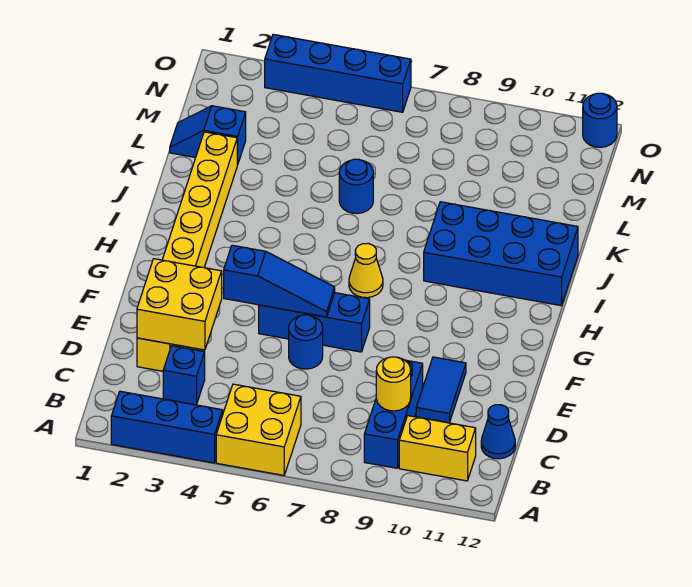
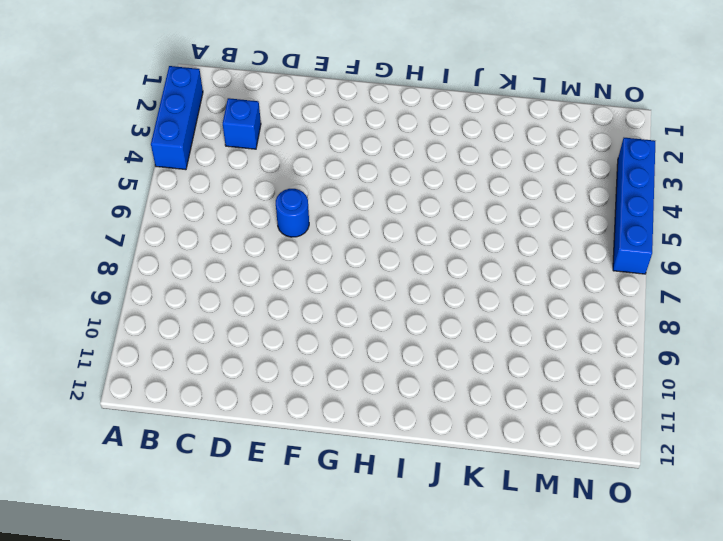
none -> yellow 2x2 brick [216,384,301,475]
none -> blue 1x3 brick [364,360,423,468]
none -> yellow 1x2 brick [399,416,476,481]

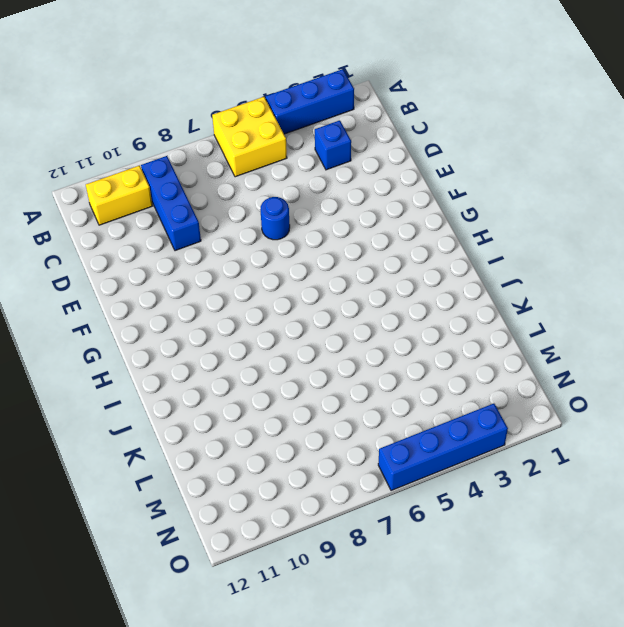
none -> blue 1x1 cone [481,405,515,459]
none -> yellow 1x8 brick [137,132,237,371]
none -> blue 1x2 tile [416,357,466,423]

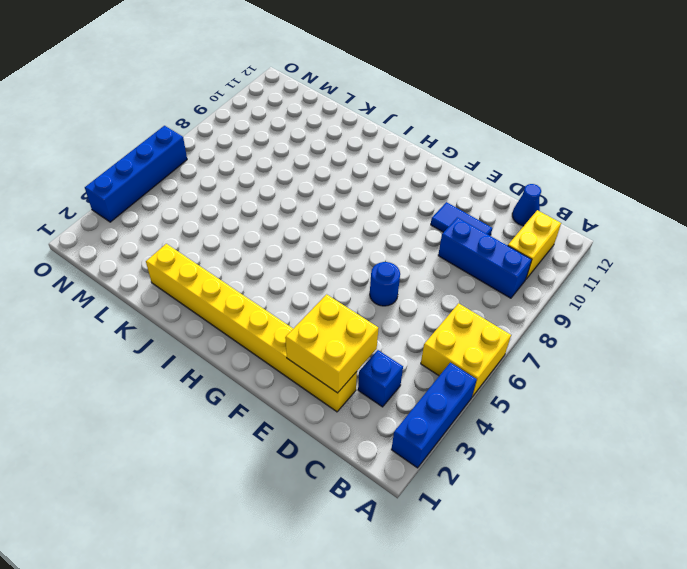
none -> blue 1x3 brick [259,293,370,352]
none -> yellow 1x1 cone [349,243,383,298]
none -> blue 2x4 brick [424,202,578,306]

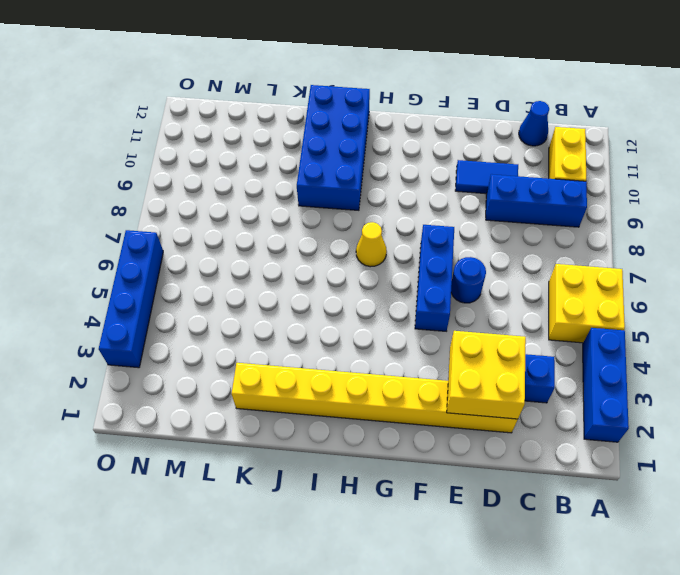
none -> blue 1x1 round brick [339,159,373,213]
none -> blue 1x2 slope [170,106,246,165]
none -> blue 1x1 round brick [583,93,617,147]

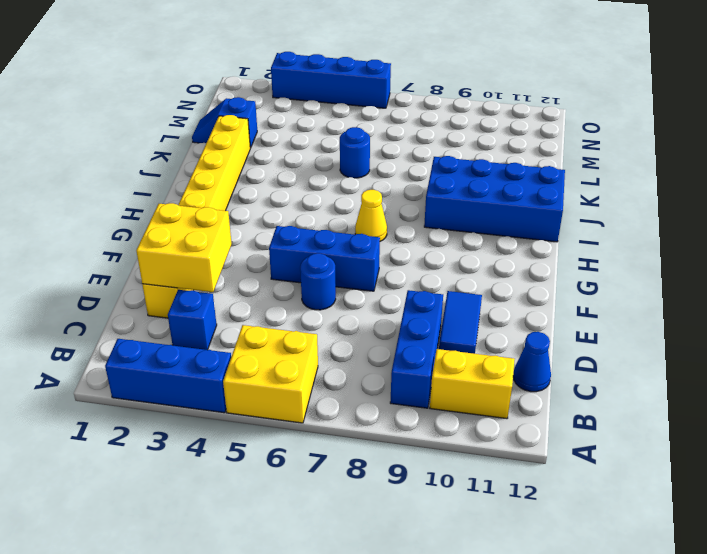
none -> blue 1x1 round brick [583,93,617,147]
none -> yellow 1x1 round brick [376,357,411,411]
none -> blue 1x3 slope [224,245,335,317]

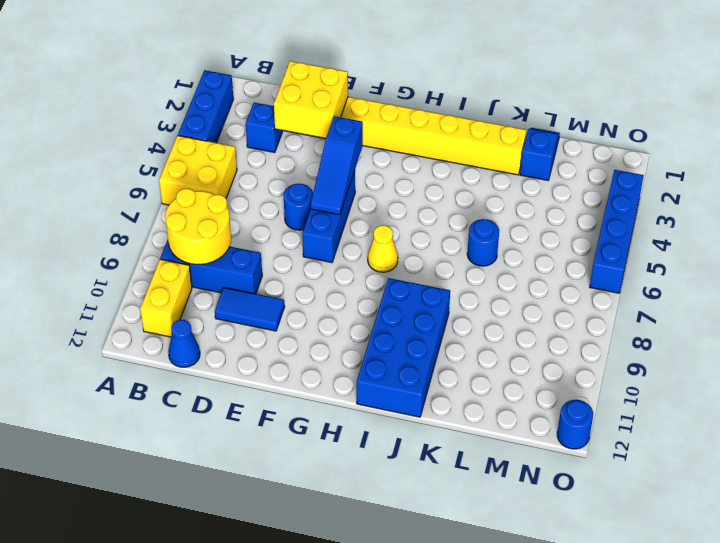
yellow 2x2 round brick [165,189,231,264] -> yellow 1x1 round brick [376,357,411,411]

